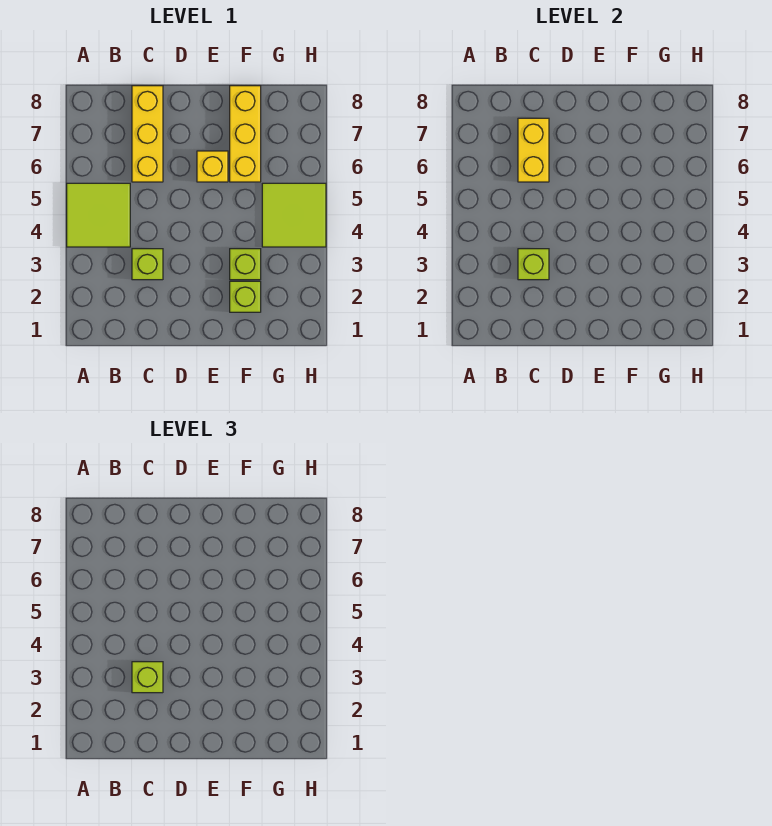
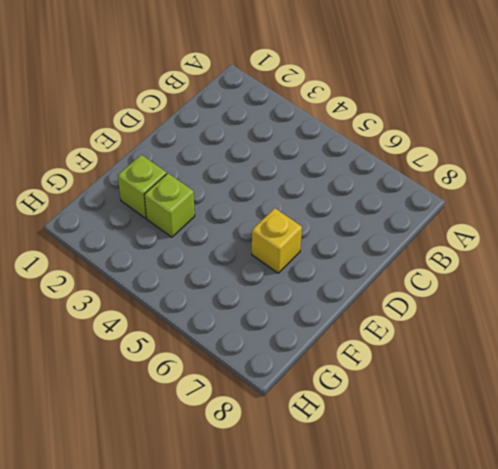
none -> lime 2x2 tile [67,183,130,247]
none -> lime 1x1 brick [132,249,163,280]

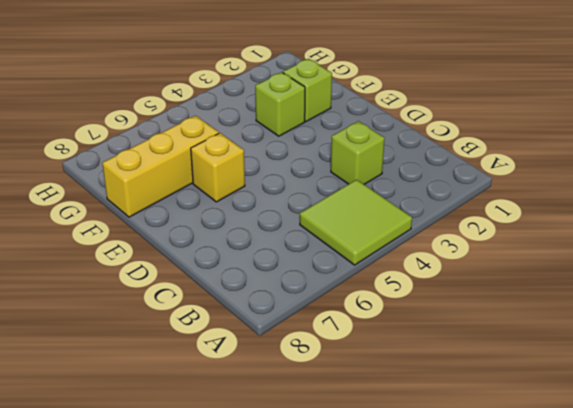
none -> yellow 1x3 brick [132,86,163,182]
none -> lime 2x2 tile [262,183,326,247]

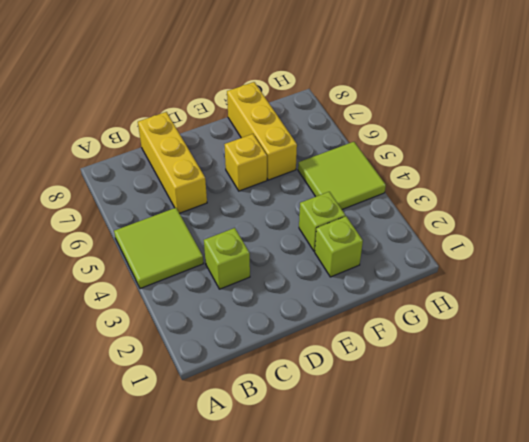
none -> lime 1x1 brick [518,249,549,280]
none -> yellow 1x2 brick [518,118,549,182]

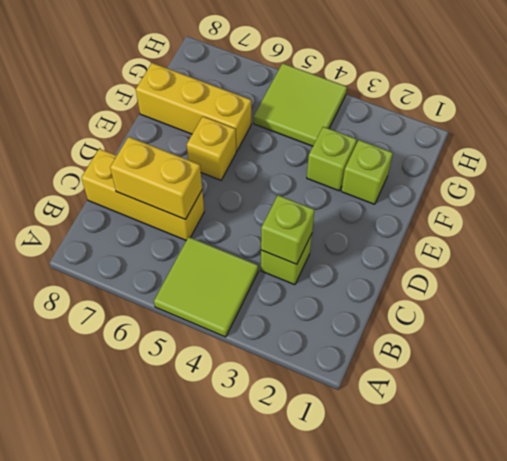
none -> lime 1x1 brick [132,662,163,693]

